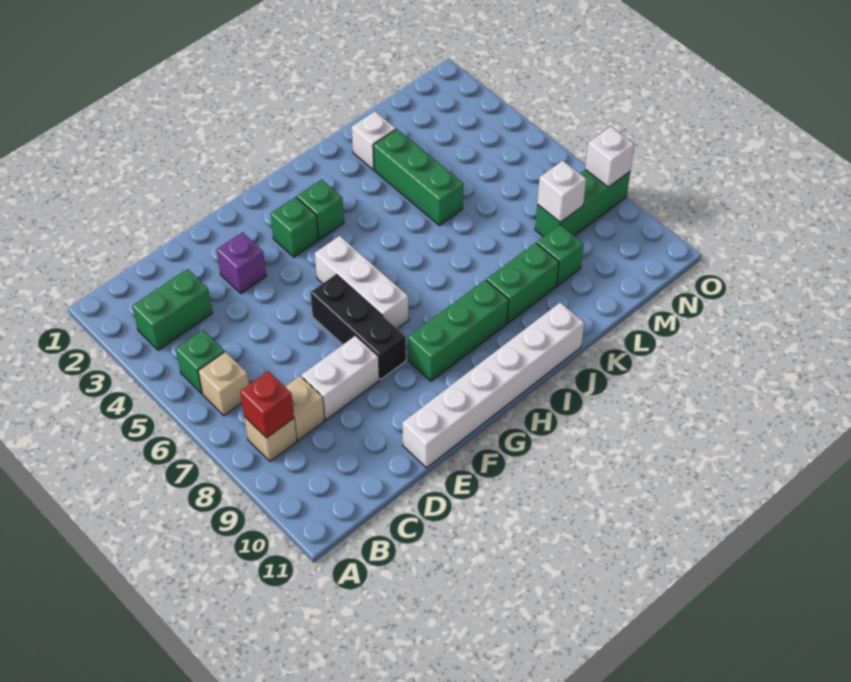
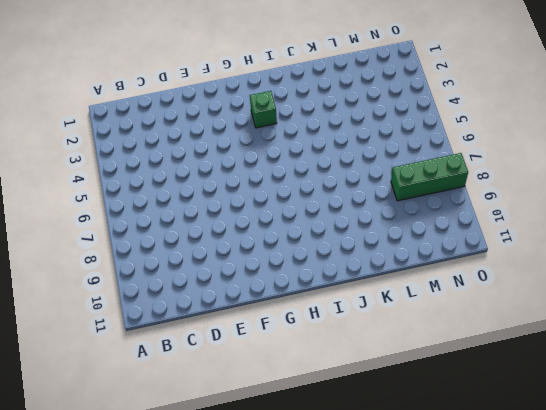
none -> green 1x2 brick [132,269,212,350]
none -> green 1x1 brick [176,330,225,393]
none -> tan 1x1 brick [198,352,249,416]

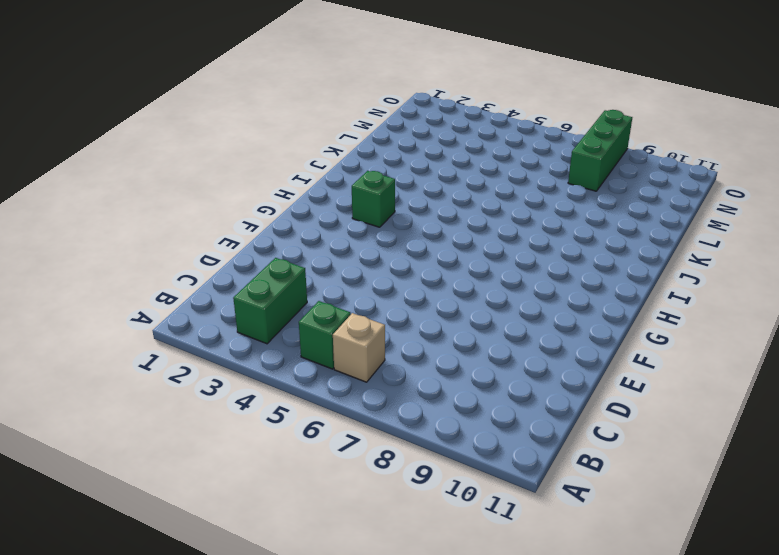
none -> tan 1x1 brick [244,416,297,461]
none -> tan 1x1 brick [285,376,325,440]
none -> white 1x2 brick [302,336,379,420]

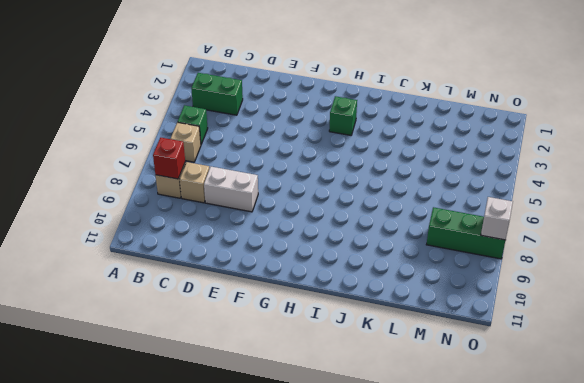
none -> purple 1x1 brick [217,232,266,294]
none -> white 1x6 brick [402,302,584,468]
none -> black 1x3 brick [310,275,406,379]

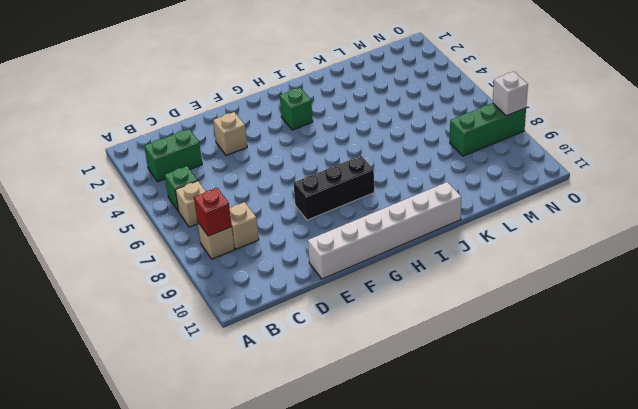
tan 1x1 brick [213,112,247,155] -> purple 1x1 brick [217,232,266,294]
black 1x3 brick [293,156,374,220] -> black 1x3 brick turned to [310,275,406,379]
none -> white 1x2 brick [302,336,379,420]
none -> green 1x1 brick [271,197,318,257]
none -> white 1x3 brick [315,236,409,329]

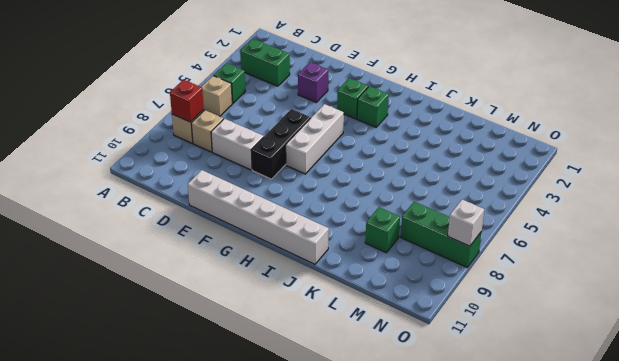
none -> green 1x3 brick [408,280,509,381]
none -> green 1x2 brick [486,243,559,323]
none -> white 1x1 brick [352,111,396,170]

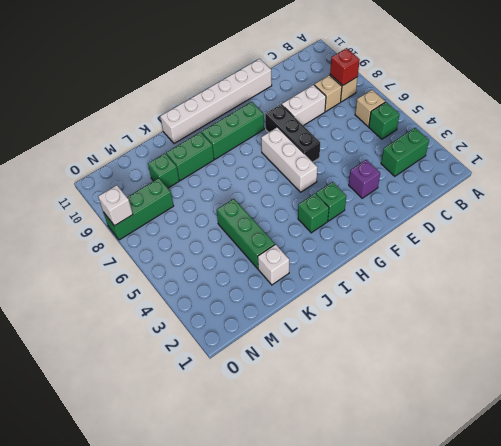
none -> white 1x1 brick [537,161,586,222]

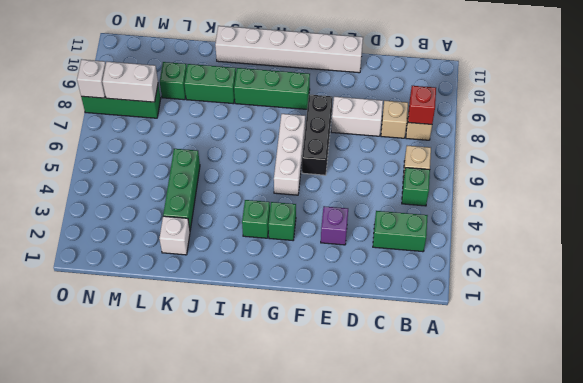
white 1x2 brick [102,62,158,102] -> white 1x1 brick [537,161,586,222]

